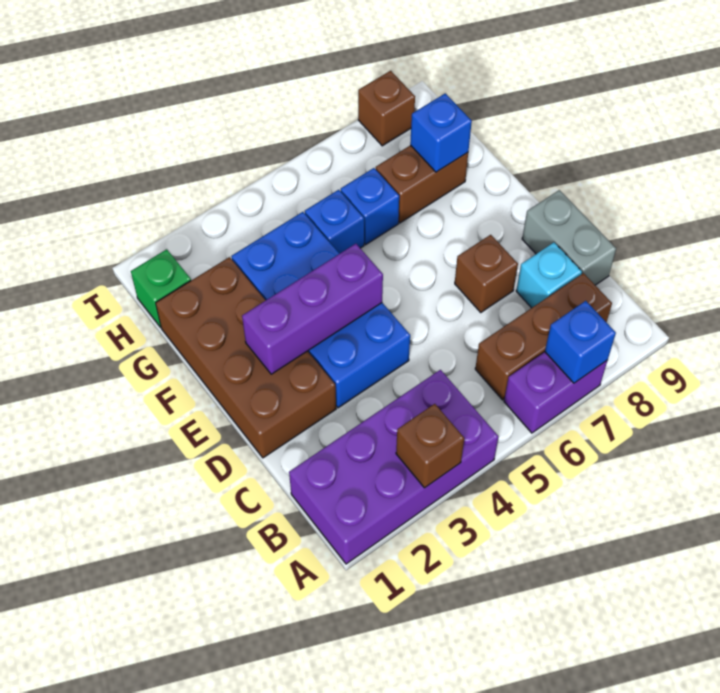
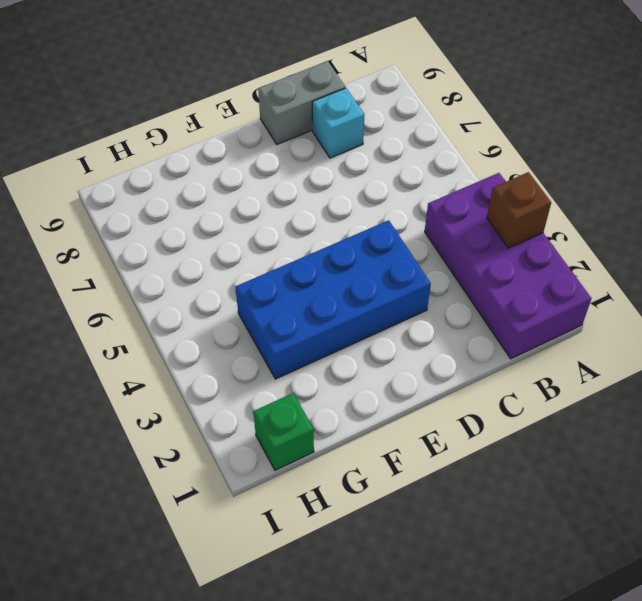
none -> purple 1x2 brick [504,352,608,433]
none -> brown 1x3 brick [475,273,612,400]
none -> brown 2x4 brick [156,257,336,458]

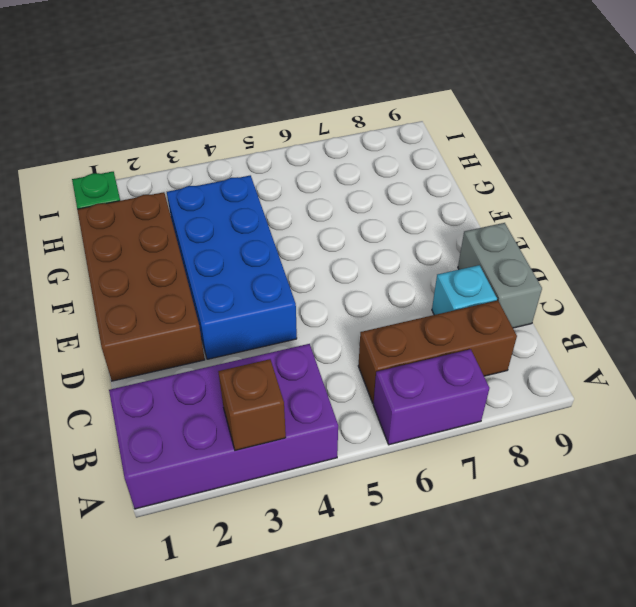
none -> brown 1x1 brick [455,235,518,312]
none -> blue 1x1 brick [305,190,364,254]
none -> blue 1x1 brick [341,168,399,245]

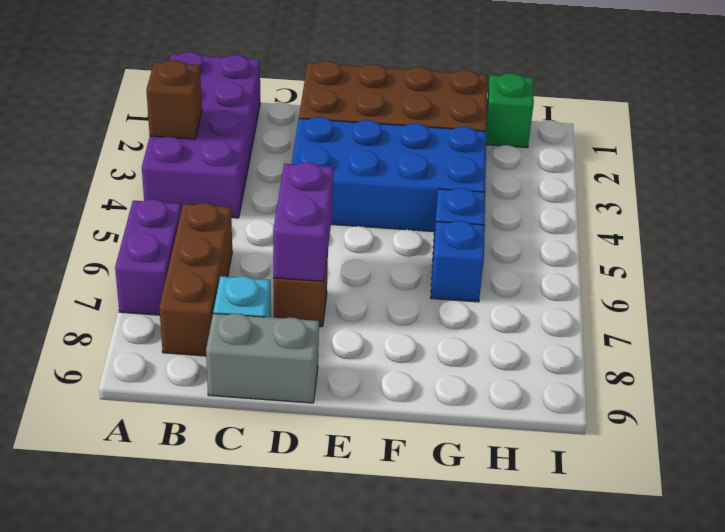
purple 1x2 brick [273,162,334,281] -> none
none -> brown 1x2 brick [376,145,468,223]
none -> brown 1x1 brick [358,71,415,146]
none -> blue 1x1 brick [545,301,616,383]

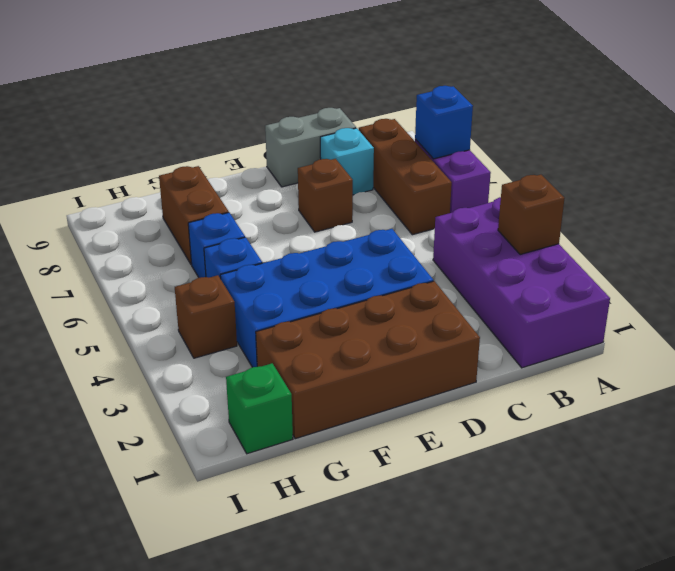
brown 1x1 brick [175,275,237,358] -> brown 1x1 brick moved to [358,71,415,146]
none -> purple 1x3 brick [242,244,383,374]
none -> blue 1x1 brick [410,93,472,172]

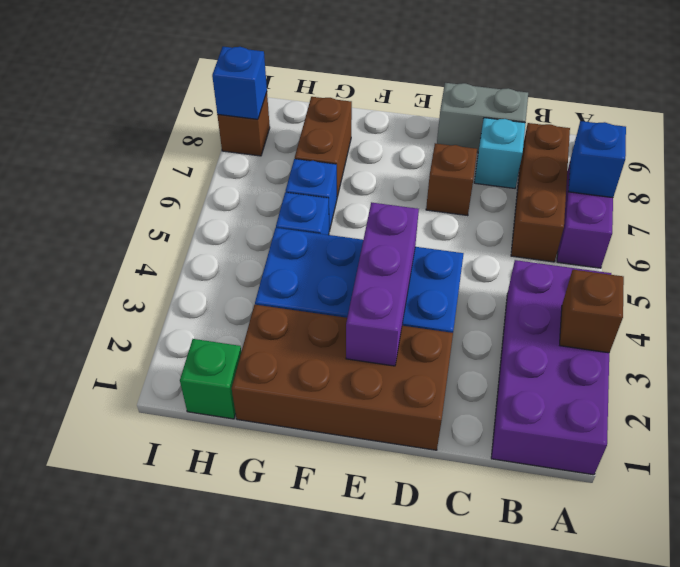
blue 1x1 brick [212,47,267,119] -> blue 1x1 brick moved to [410,93,472,172]

